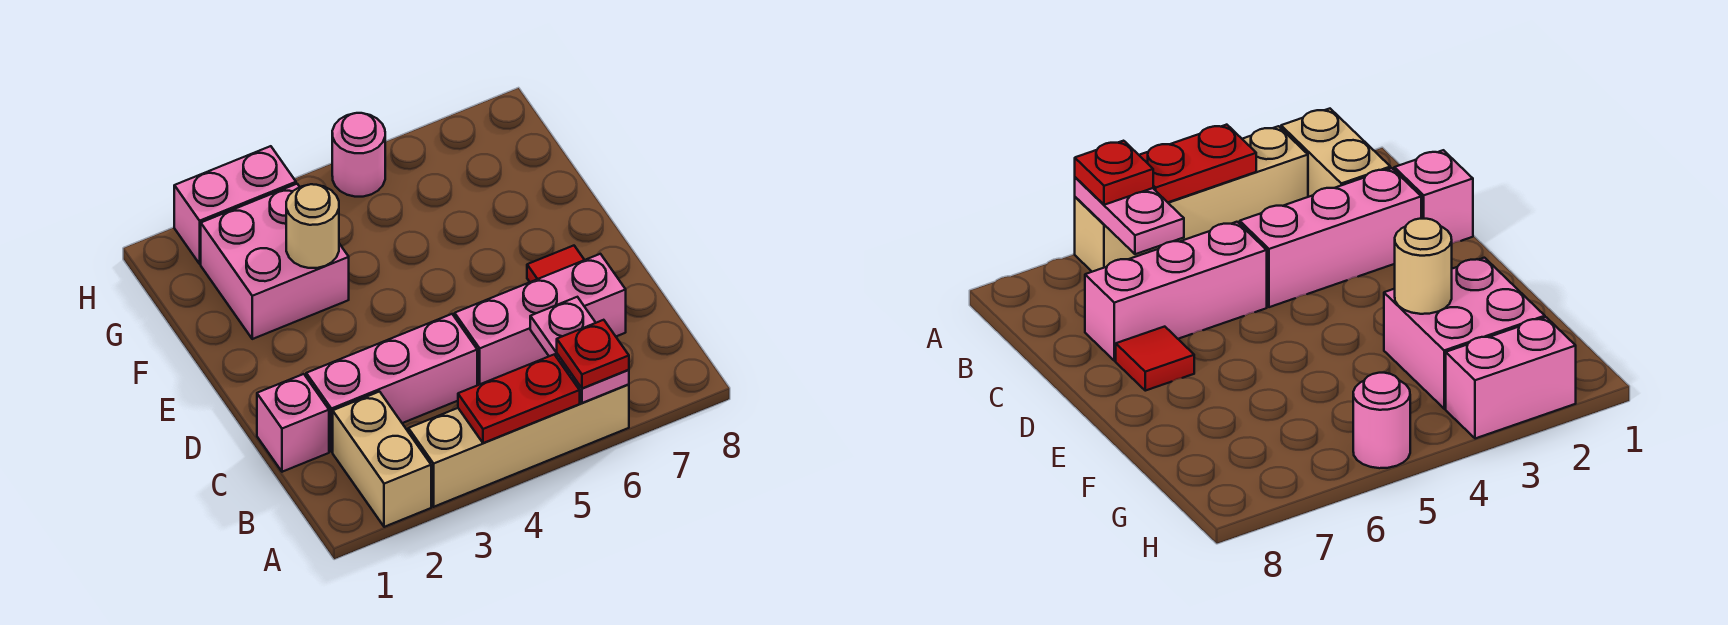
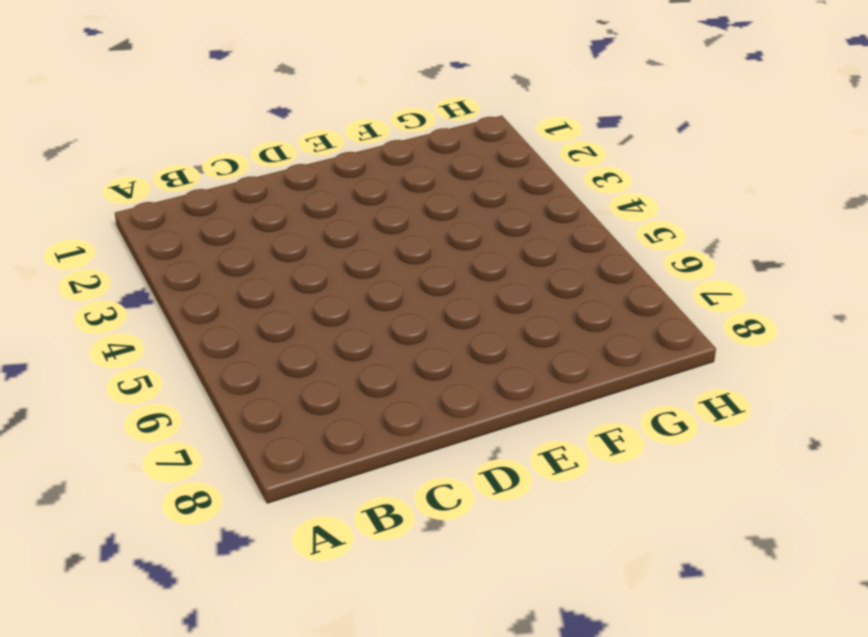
none -> tan 1x2 brick [333,392,431,527]
none -> tan 1x4 brick [408,384,629,507]
none -> pink 1x1 brick [257,374,329,472]

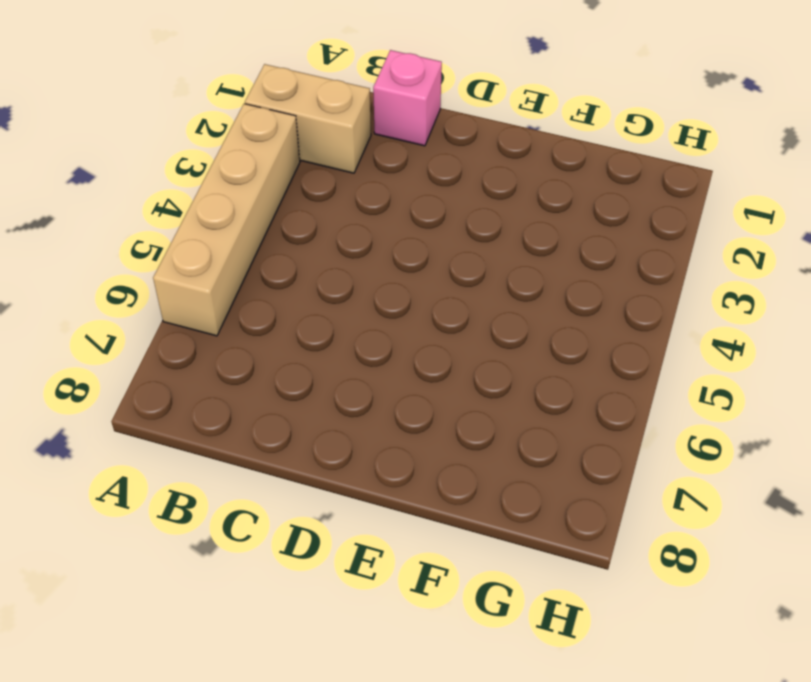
none -> pink 1x3 brick [306,314,477,452]
none -> pink 1x3 brick [455,254,626,385]
none -> red 1x1 tile [527,246,584,282]

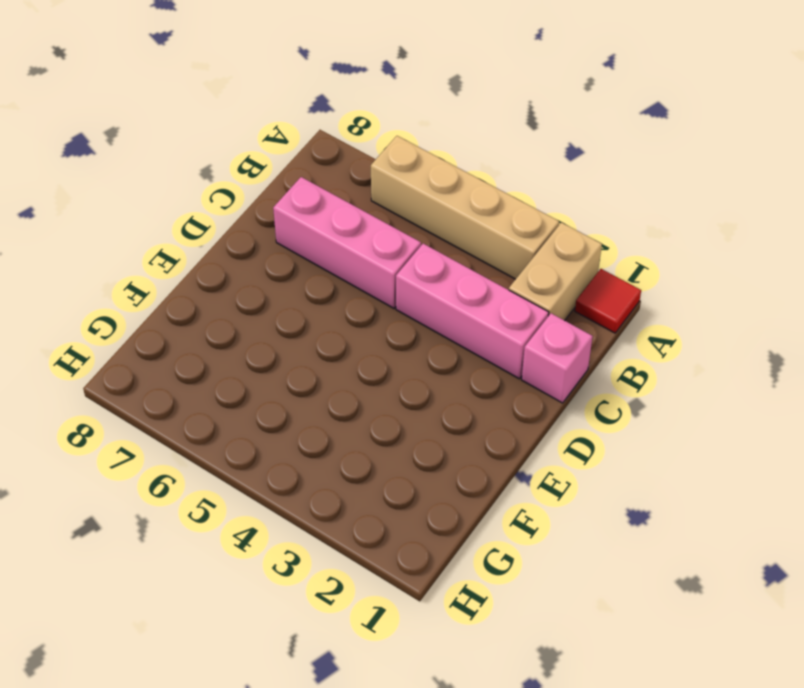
red 1x1 tile [575,269,641,333] -> red 1x1 tile moved to [527,246,584,282]
none -> pink 2x2 brick [201,184,349,339]
none -> pink 1x2 brick [174,146,296,264]
none -> pink 1x1 round brick [332,113,385,197]

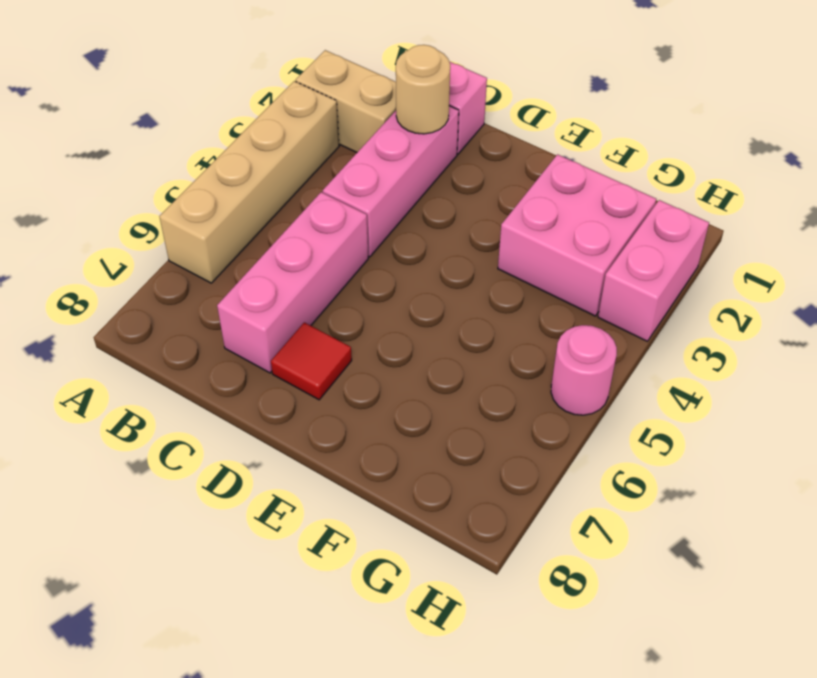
tan 1x1 round brick [396,45,450,134] -> tan 1x1 round brick moved to [286,184,339,268]
none -> red 1x2 plate [458,355,580,443]
none -> pink 1x2 plate [530,297,629,403]
none -> red 1x1 plate [557,320,629,389]

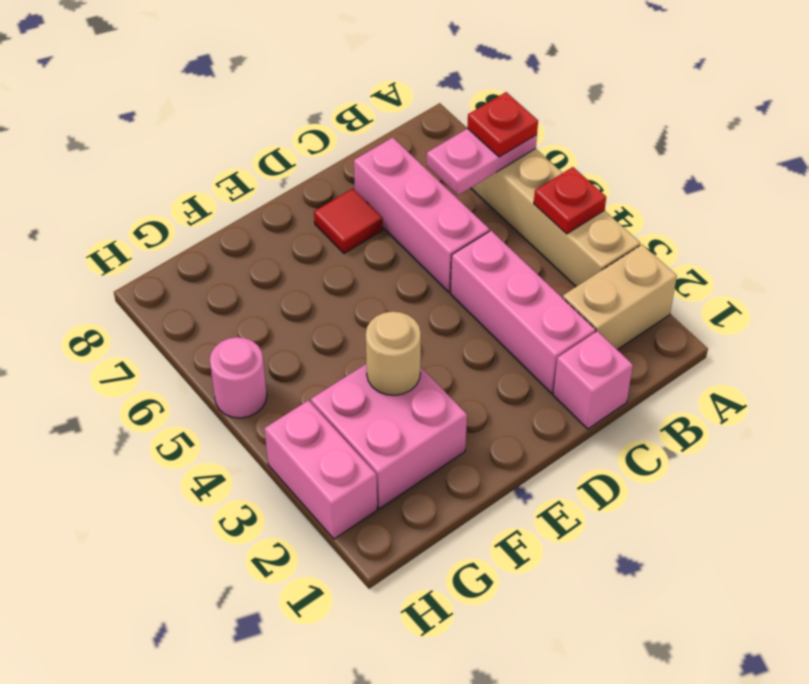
red 1x1 plate [534,167,606,234] -> red 1x2 plate [458,355,580,443]

